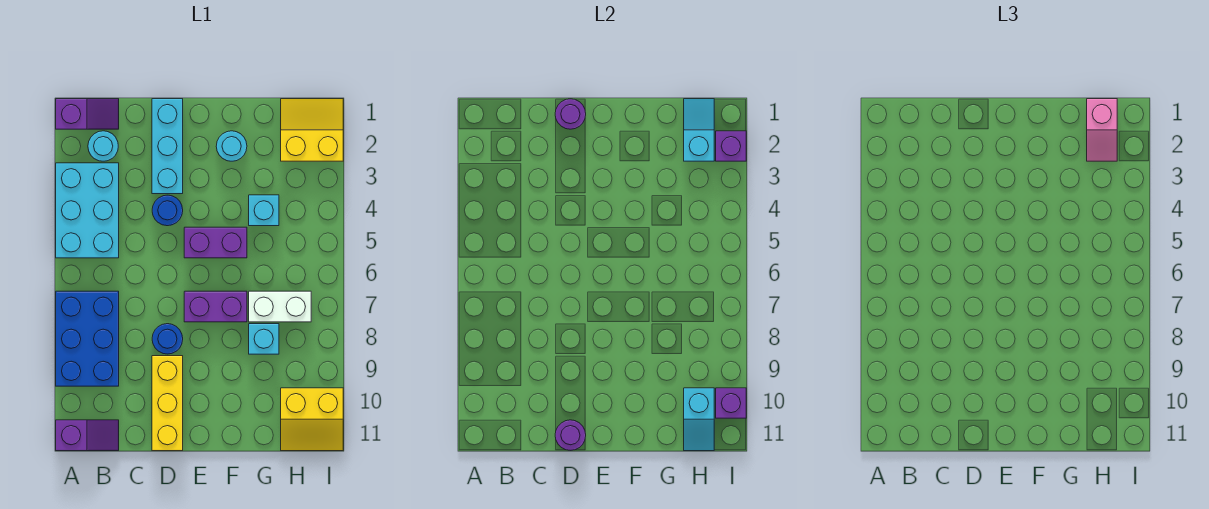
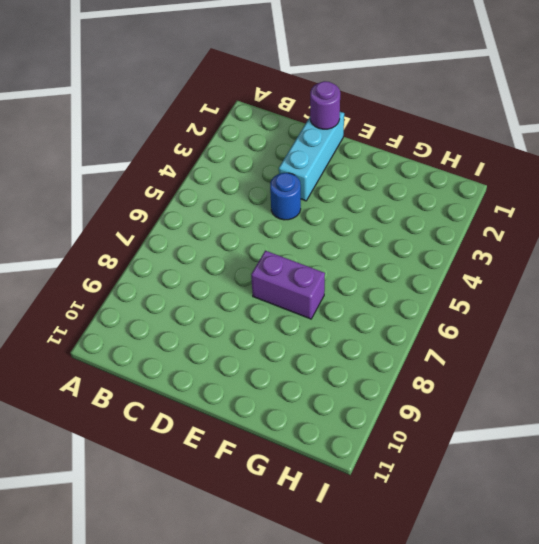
none -> purple 1x2 slope [56,99,119,129]
none -> cyan 2x3 brick [56,163,119,258]
none -> blue 2x3 brick [56,291,119,386]

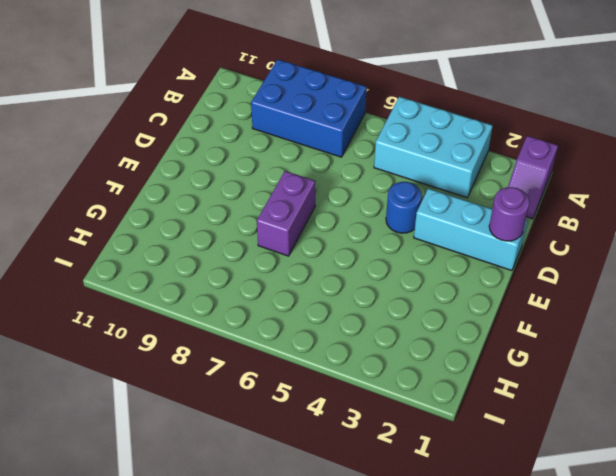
none -> purple 1x2 slope [56,420,119,451]
none -> cyan 1x1 round brick [88,131,118,161]
none -> blue 1x1 round brick [152,324,183,354]

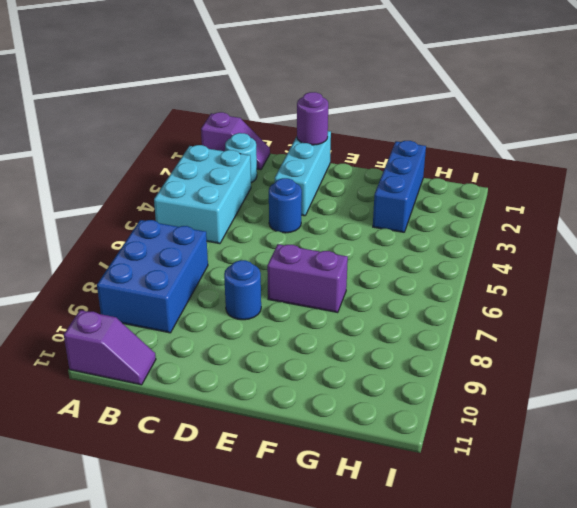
blue 1x3 brick [373,141,426,232] -> none
none -> yellow 1x3 brick [152,356,183,451]
none -> purple 1x2 brick [184,227,247,258]
none -> cyan 1x1 round brick [216,131,247,161]

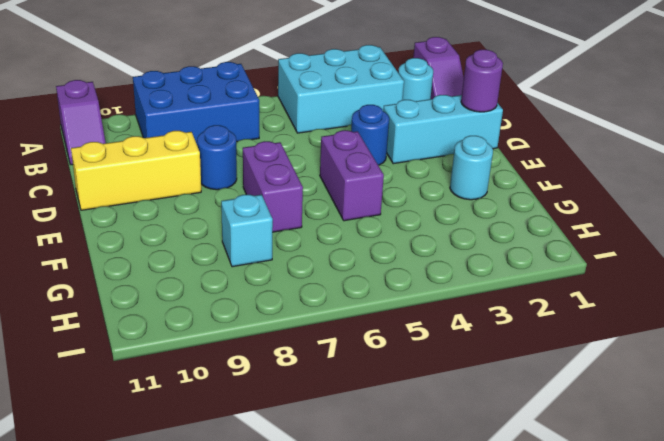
none -> cyan 1x1 brick [249,195,279,226]
none -> white 1x2 brick [249,291,311,322]
none -> yellow 2x2 slope [281,99,343,161]

